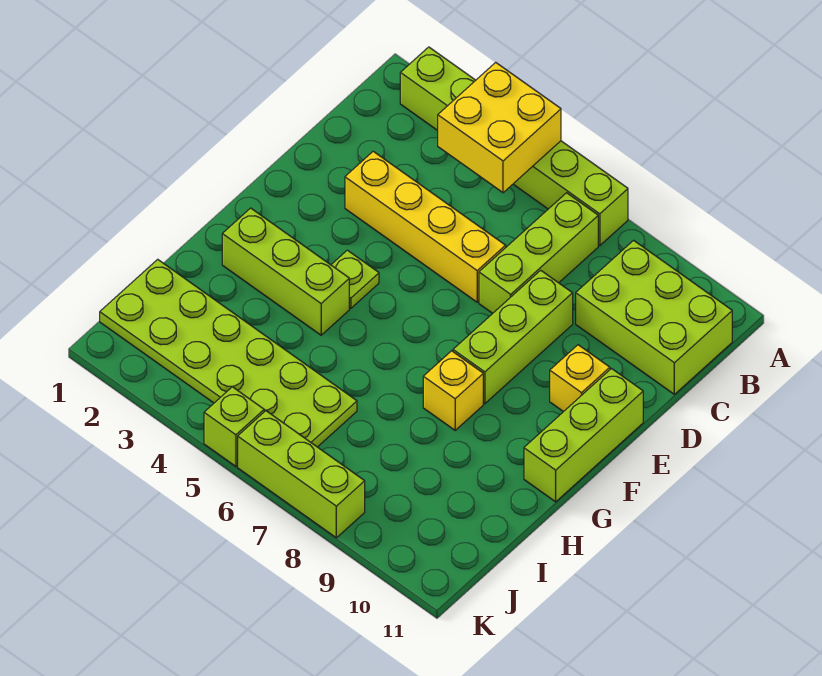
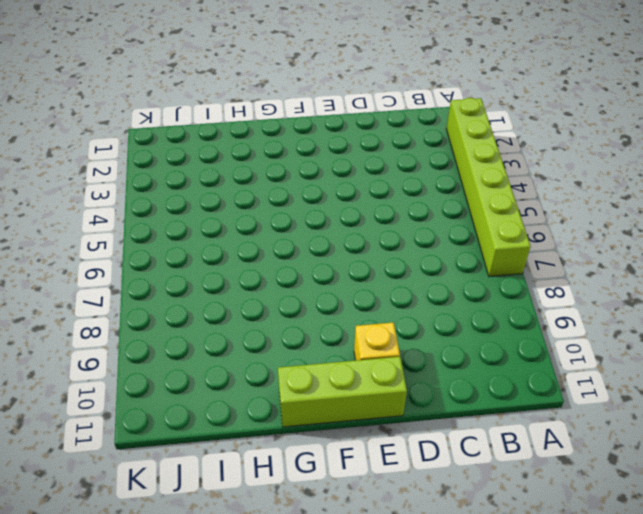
none -> lime 1x3 brick [479,193,598,313]
none -> lime 2x3 brick [576,240,732,394]
none -> yellow 1x4 brick [345,151,506,302]

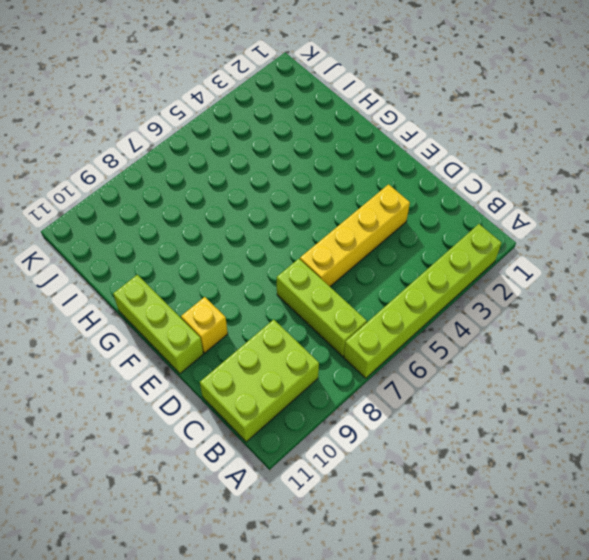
none -> lime 1x3 brick [453,270,573,404]
none -> lime 1x1 plate [331,250,379,308]
none -> lime 1x3 brick [222,208,349,335]

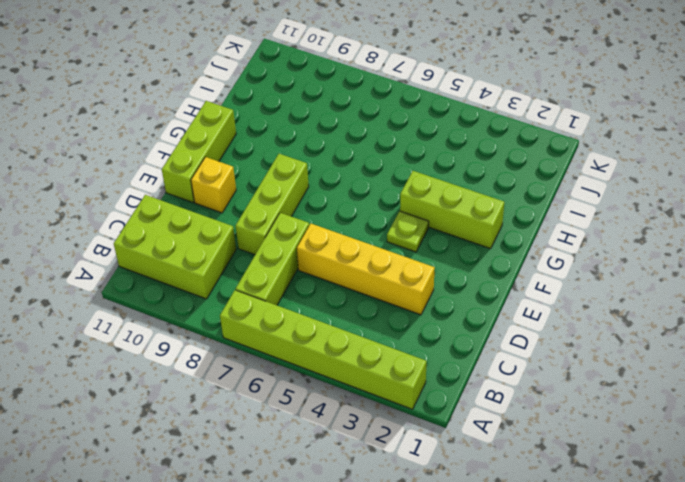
none -> yellow 1x1 brick [423,351,483,430]
none -> lime 2x6 plate [100,259,357,447]
none -> lime 1x1 brick [204,387,264,466]

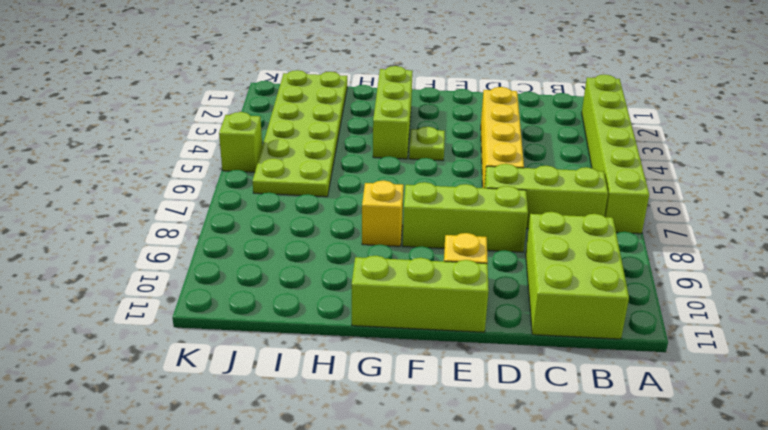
none -> lime 1x3 brick [238,411,365,538]
none -> yellow 2x2 brick [438,62,561,193]

